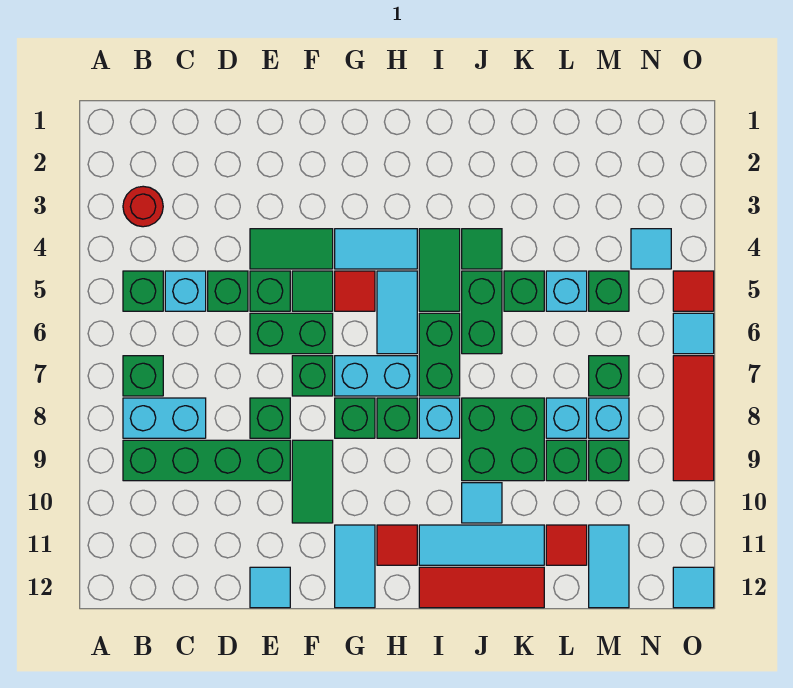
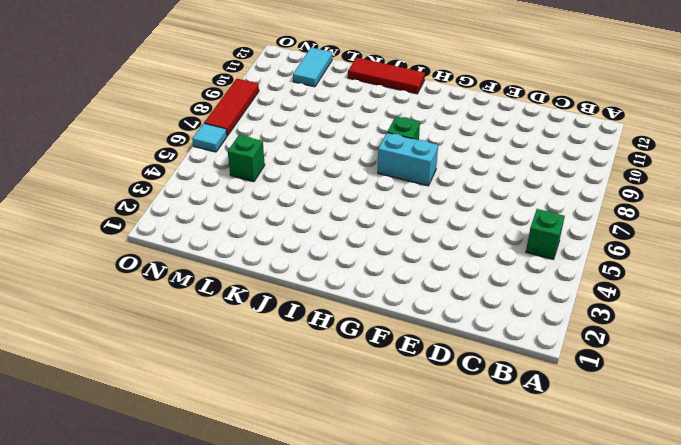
none -> red 1x1 round brick [123,186,163,227]
none -> green 1x1 brick [123,356,163,396]
none -> cyan 1x2 brick [123,398,206,438]
none -> green 1x4 brick [123,440,290,481]

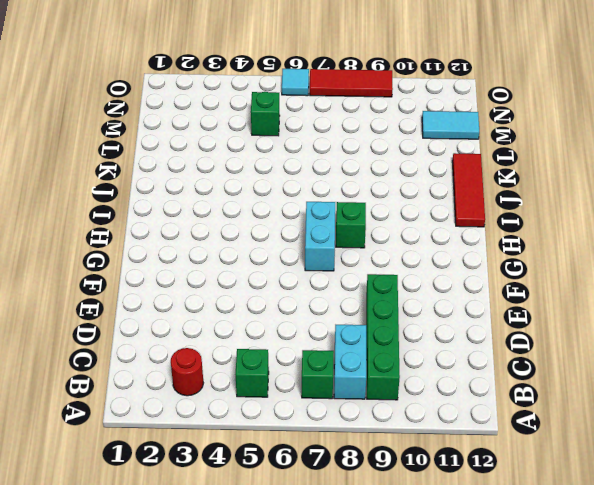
none -> cyan 1x1 brick [165,271,206,311]
none -> green 1x1 brick [208,271,248,311]
none -> green 1x2 tile [250,229,333,269]
none -> green 1x1 brick [250,271,290,311]

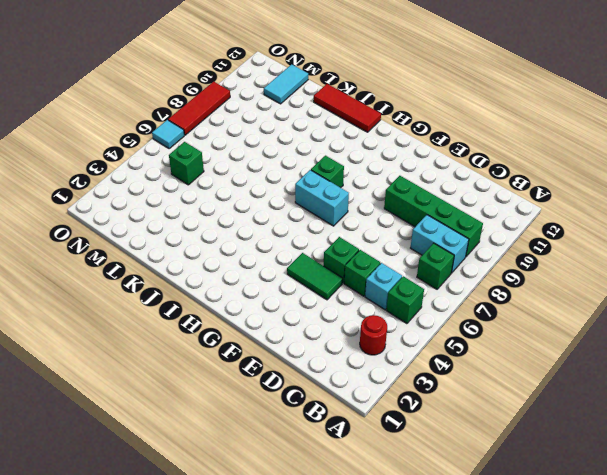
none -> green 1x2 brick [250,313,333,354]
none -> green 1x1 brick [250,398,290,438]
none -> cyan 1x1 tile [250,567,290,608]
none -> green 1x1 tile [292,271,333,311]

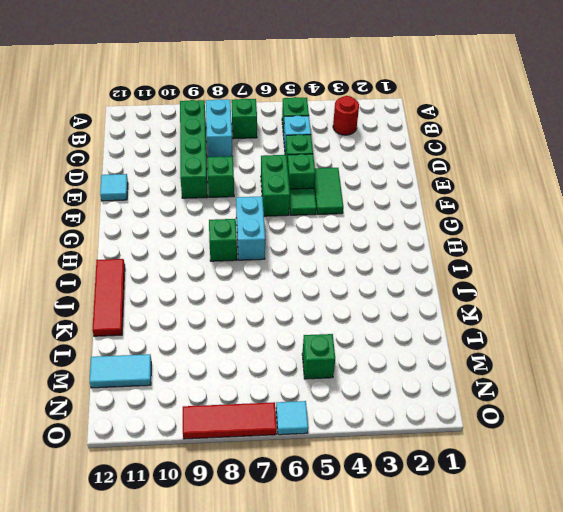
none -> green 1x1 brick [292,356,333,396]
none -> green 1x2 tile [292,440,333,523]
none -> cyan 1x2 tile [335,229,417,269]
none -> red 1x1 tile [335,271,375,311]

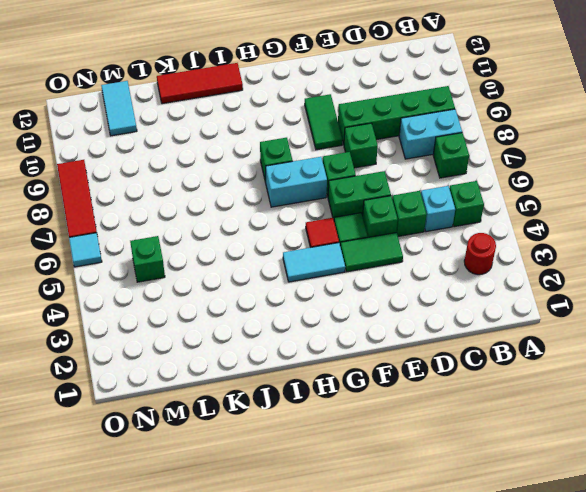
none -> cyan 1x1 tile [250,567,290,608]
none -> green 1x1 brick [335,398,375,438]
none -> cyan 1x2 tile [335,525,375,608]
none -> cyan 1x2 tile [377,271,417,354]

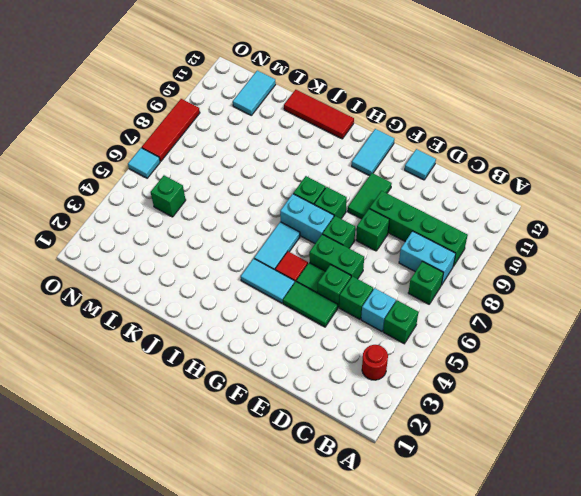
none -> red 1x1 tile [377,525,417,565]
none -> green 1x2 tile [419,229,460,311]
none -> green 1x2 brick [419,313,460,396]
none -> cyan 1x1 brick [419,398,460,438]

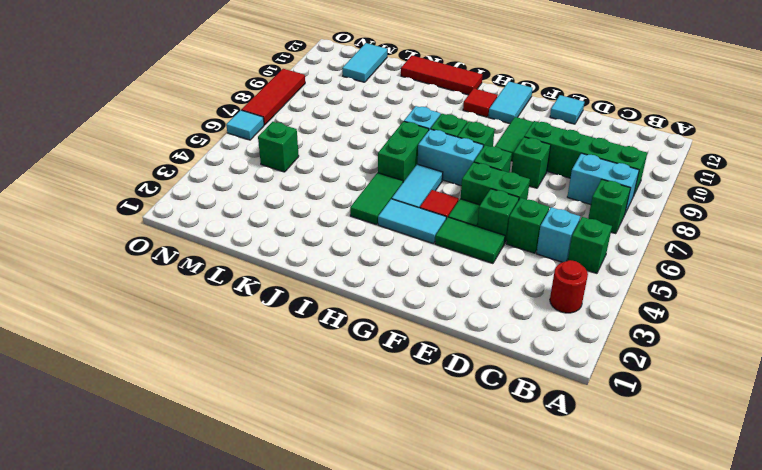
none -> cyan 1x3 tile [419,525,544,565]
none -> green 1x1 tile [462,229,502,269]
none -> green 1x2 brick [462,271,502,354]
none -> green 2x2 brick [462,398,544,481]

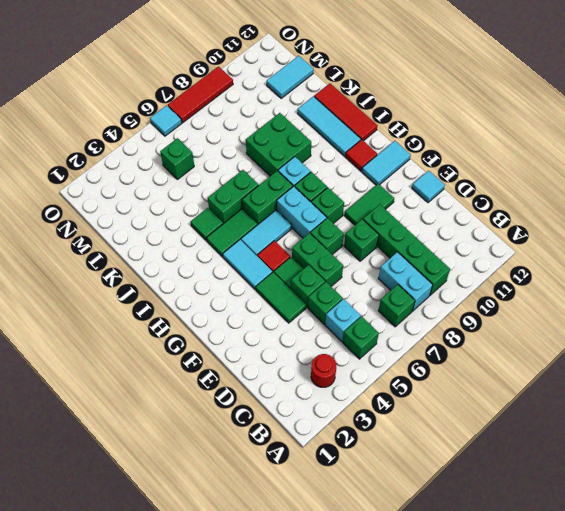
none -> cyan 1x1 tile [462,483,502,523]
none -> green 1x1 brick [504,271,544,311]
none -> cyan 1x1 brick [546,271,587,311]
none -> cyan 1x1 brick [546,398,587,438]

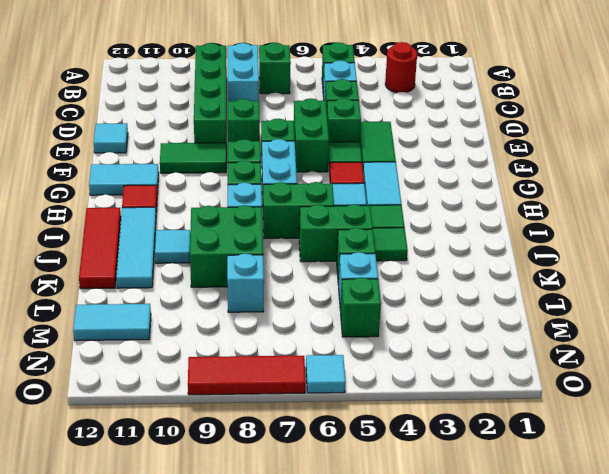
none -> green 1x1 brick [546,440,587,481]
none -> red 1x1 tile [546,525,587,565]
none -> green 1x1 brick [589,356,629,396]
none -> cyan 1x1 brick [589,398,629,438]

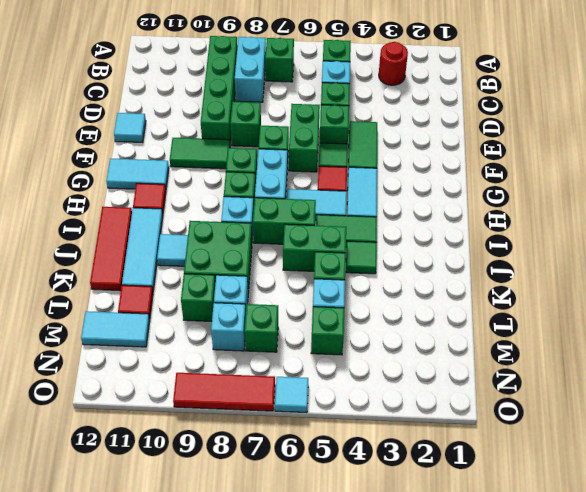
none -> green 1x1 brick [589,440,629,481]
none -> cyan 1x1 tile [631,229,671,269]
none -> red 1x1 tile [673,271,714,311]
none -> cyan 1x1 tile [673,567,714,608]

